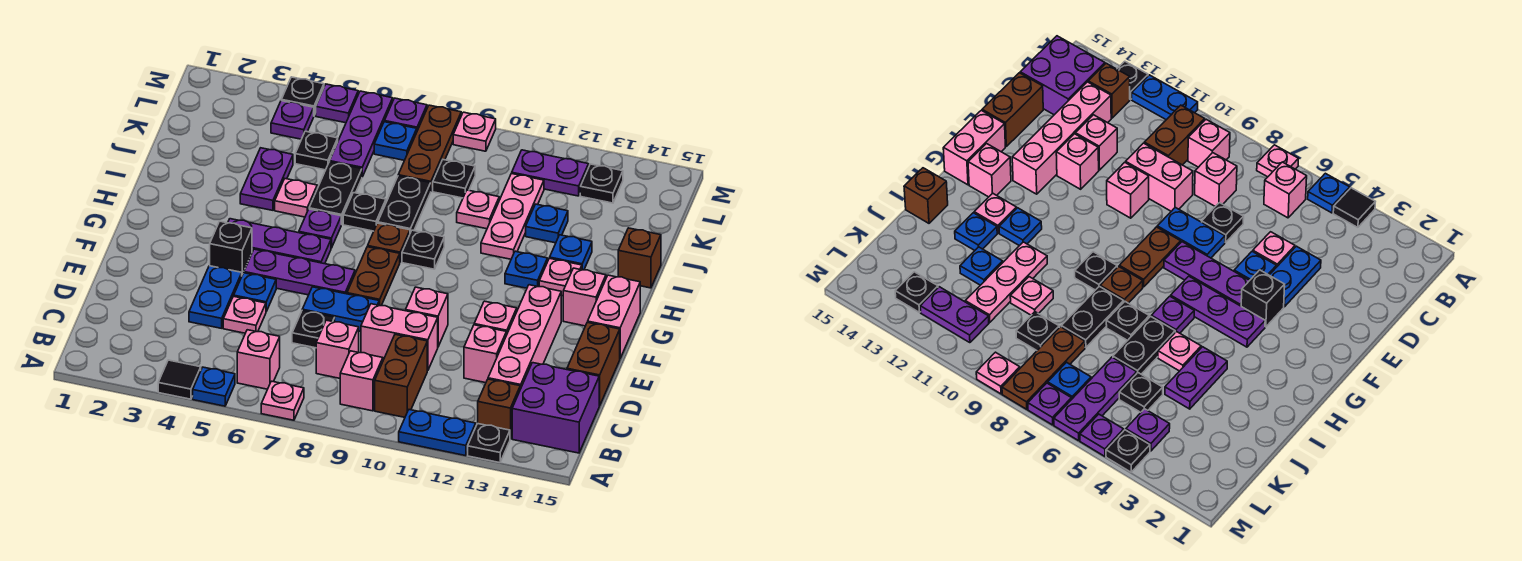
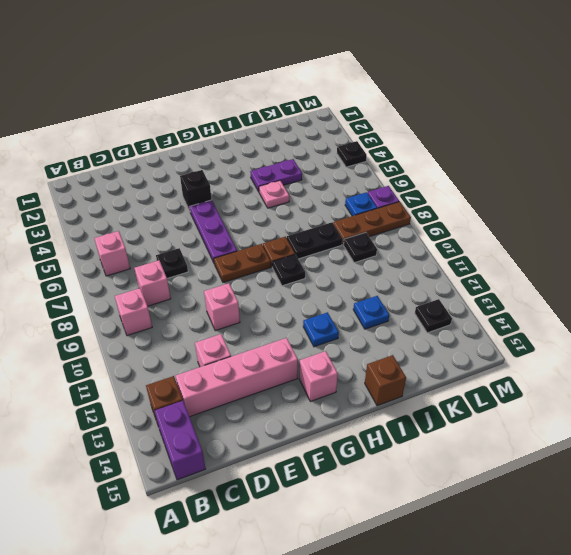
purple 1x2 brick [155,401,206,480] -> purple 2x2 brick [512,363,599,453]
none -> black 1x1 tile [158,360,201,399]
none -> blue 1x1 plate [193,367,235,406]
none -> pink 1x1 plate [261,381,304,420]
none -> blue 1x2 plate [399,410,476,456]

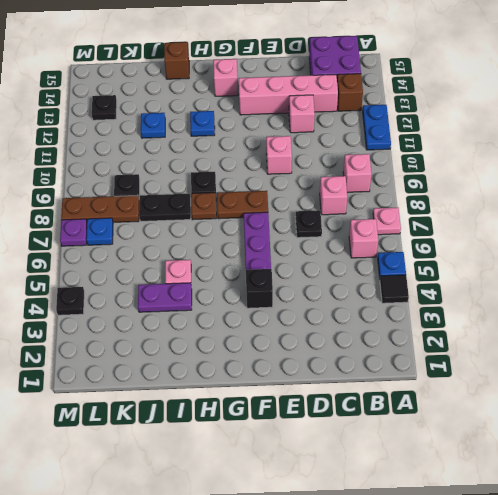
none -> black 1x1 plate [468,424,510,463]
none -> brown 1x2 brick [375,334,427,417]
none -> blue 1x2 plate [189,266,242,328]
none -> pink 1x1 plate [223,296,266,333]

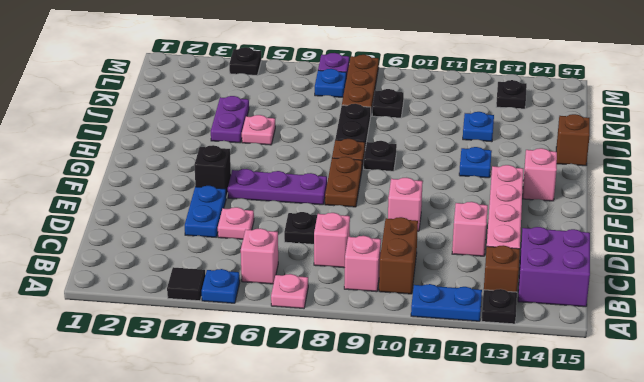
none -> pink 1x2 brick [361,304,438,371]
none -> brown 1x2 brick [567,322,620,406]
none -> blue 1x1 plate [234,273,276,311]
none -> blue 1x2 plate [302,287,379,331]

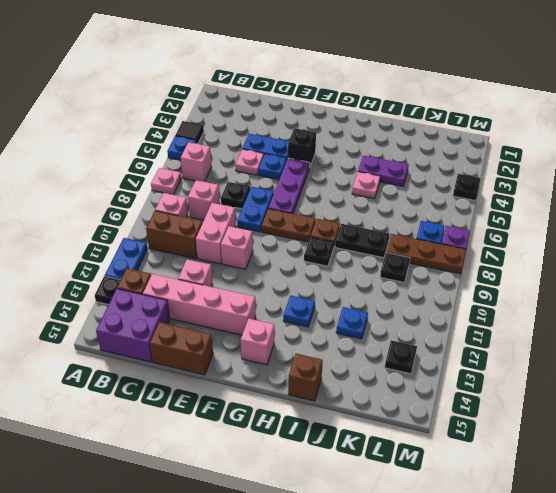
none -> pink 1x1 brick [474,301,517,335]
none -> pink 1x2 brick [588,275,640,358]
none -> purple 1x3 plate [228,219,331,264]
none -> purple 1x1 plate [299,209,342,248]

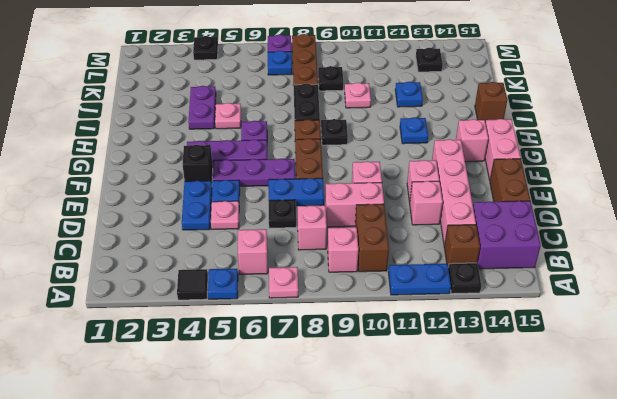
none -> pink 1x1 plate [539,258,582,296]
none -> black 1x2 plate [309,162,362,224]
none -> black 1x1 plate [343,193,386,231]
none -> pink 1x3 plate [481,174,544,259]

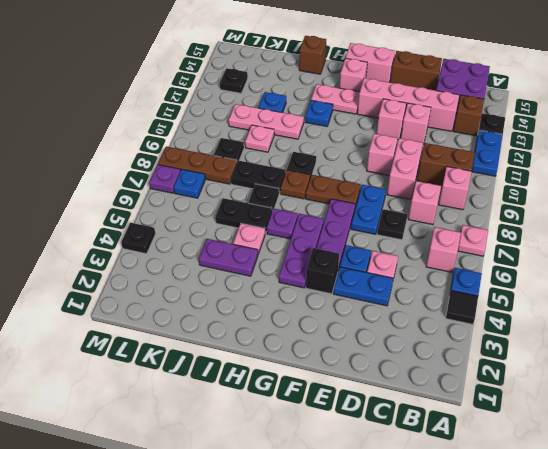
pink 1x2 plate [311,84,360,114] -> pink 1x1 plate [539,258,582,296]
none -> blue 1x1 plate [550,235,592,270]
none -> black 1x1 plate [295,131,338,170]
none -> purple 1x3 plate [330,91,393,177]
none -> purple 1x1 plate [271,101,314,139]

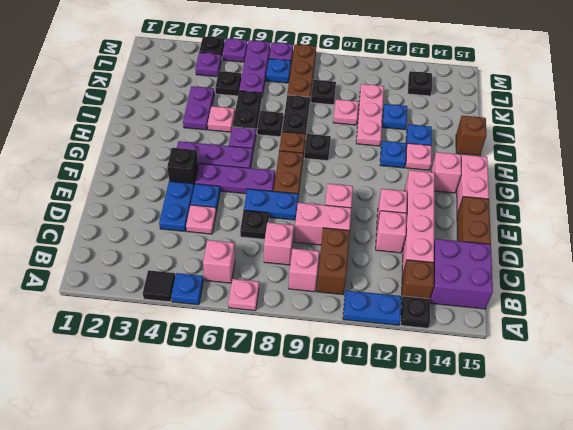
none -> purple 1x2 plate [512,150,589,196]
none -> pink 1x1 plate [453,112,496,151]

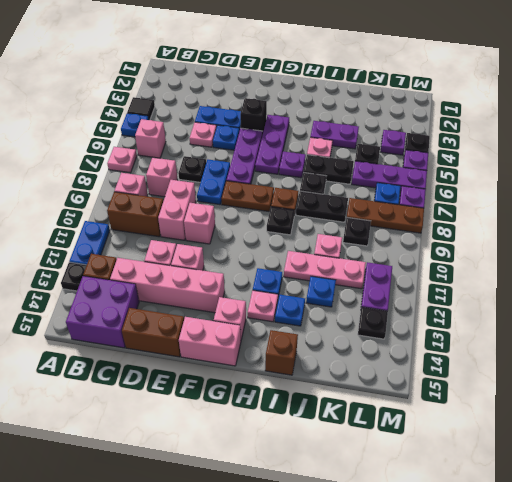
none -> pink 1x1 plate [453,112,496,151]

